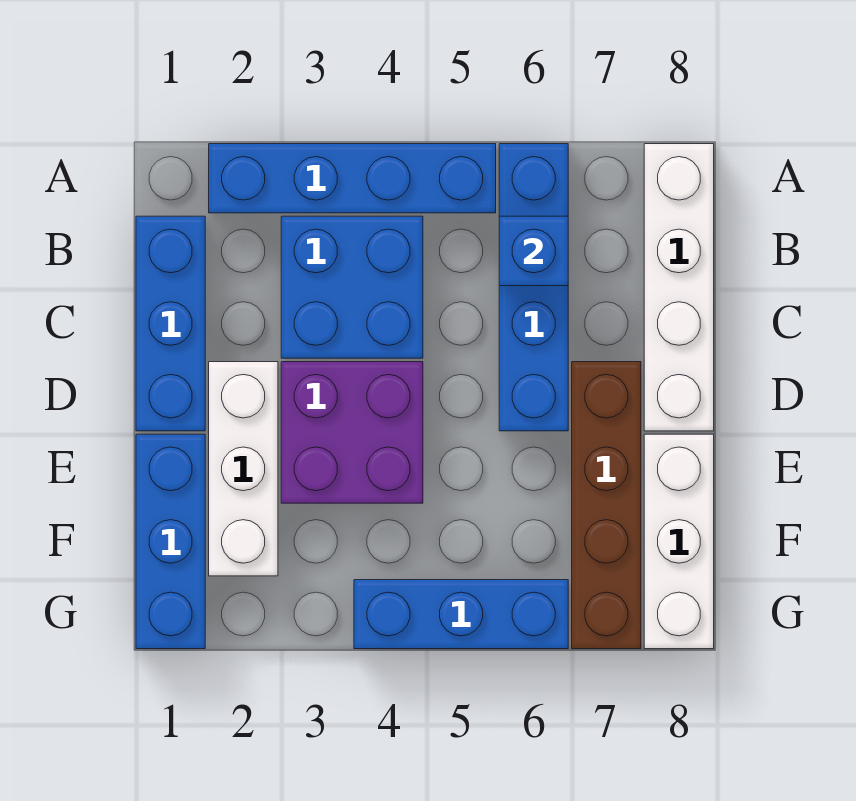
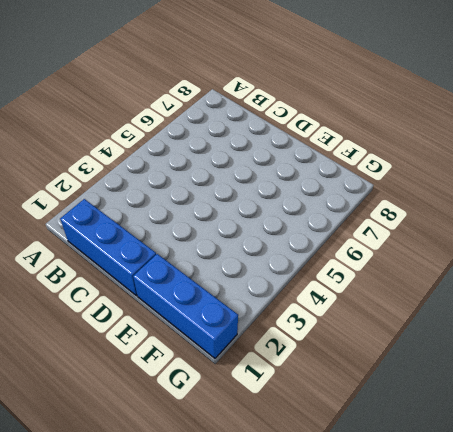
none -> blue 1x4 brick [209,144,496,213]
none -> blue 1x4 brick [499,144,568,431]
none -> white 1x4 brick [644,144,714,431]

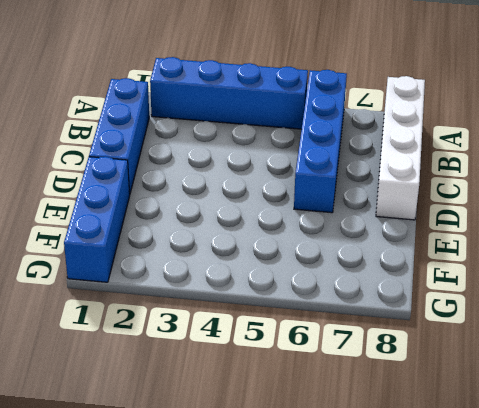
none -> blue 2x2 brick [281,216,423,358]
none -> white 1x3 brick [209,362,278,576]
none -> purple 2x2 brick [281,362,423,503]

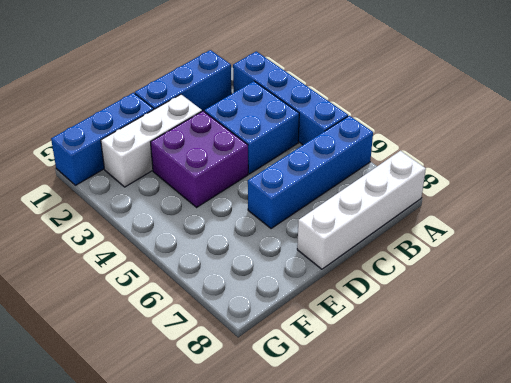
none -> brown 1x4 brick [572,362,641,649]
none -> white 1x3 brick [644,434,714,649]
none -> blue 1x3 brick [354,580,568,649]

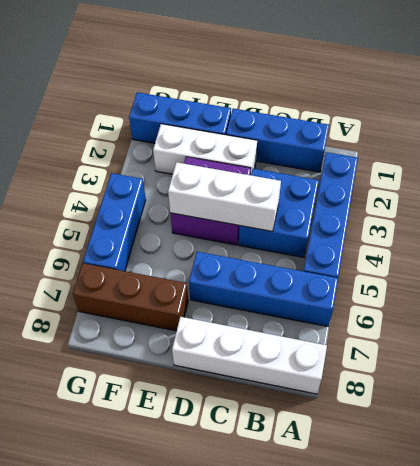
white 1x3 brick [168,162,281,231] -> white 1x3 brick moved to [644,434,714,649]
brown 1x3 brick [73,263,188,331] -> brown 1x4 brick [572,362,641,649]
none -> blue 1x1 brick [499,216,568,286]

